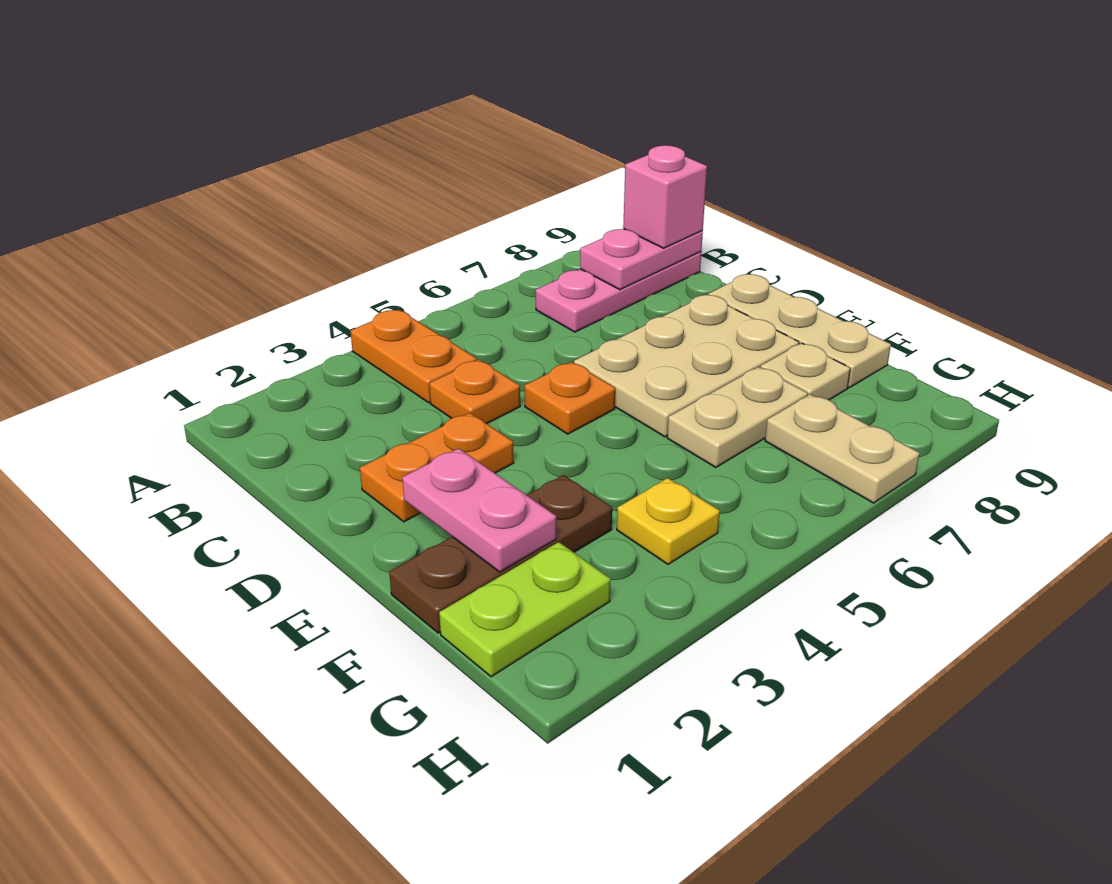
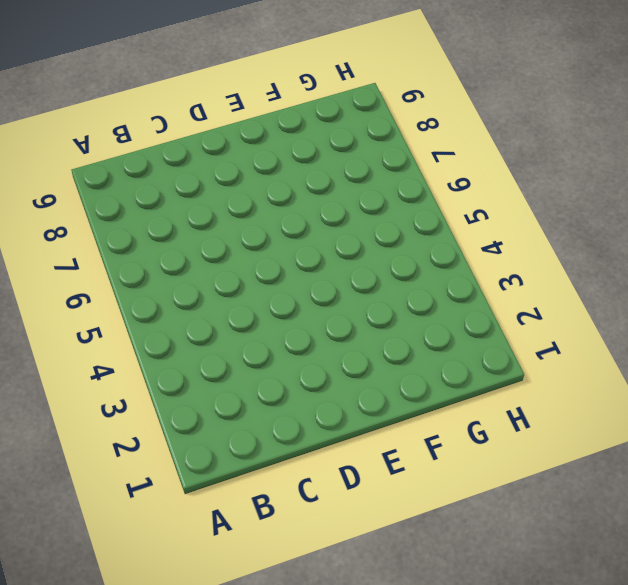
none -> orange 1x2 plate [351,310,477,403]
none -> pink 1x3 plate [536,252,701,332]
none -> orange 1x1 plate [430,360,520,424]

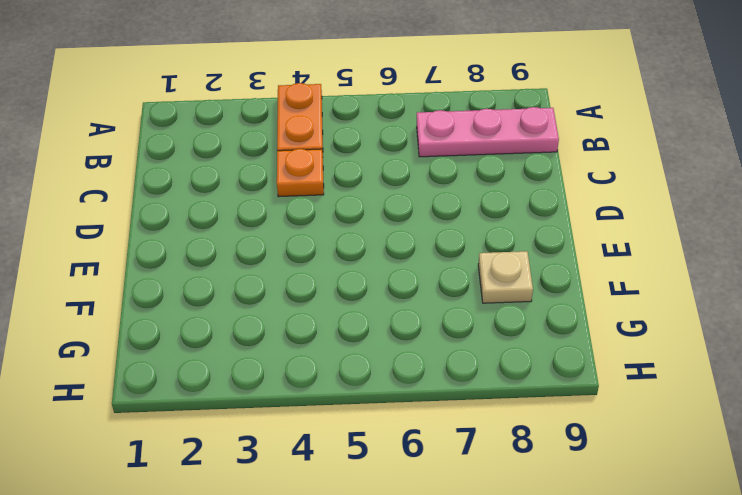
none -> orange 1x2 plate [360,413,514,522]
none -> orange 1x1 plate [524,362,615,434]
none -> tan 2x3 plate [574,295,799,437]

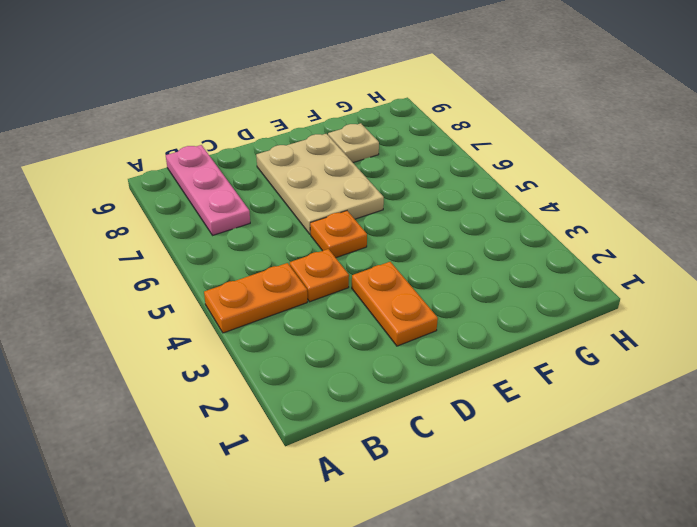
none -> tan 1x3 plate [708,274,891,388]
none -> brown 1x3 plate [389,475,612,633]
none -> tan 1x2 plate [667,367,808,468]

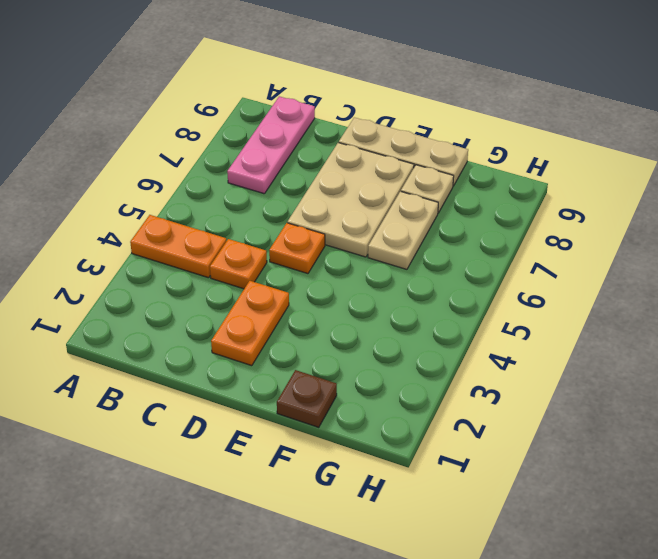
brown 1x1 plate [277,370,337,427] -> brown 1x3 plate [389,475,612,633]
none -> lime 1x2 plate [439,542,611,677]
none -> yellow 1x1 plate [617,478,720,564]
none -> tan 1x2 plate [765,394,920,503]

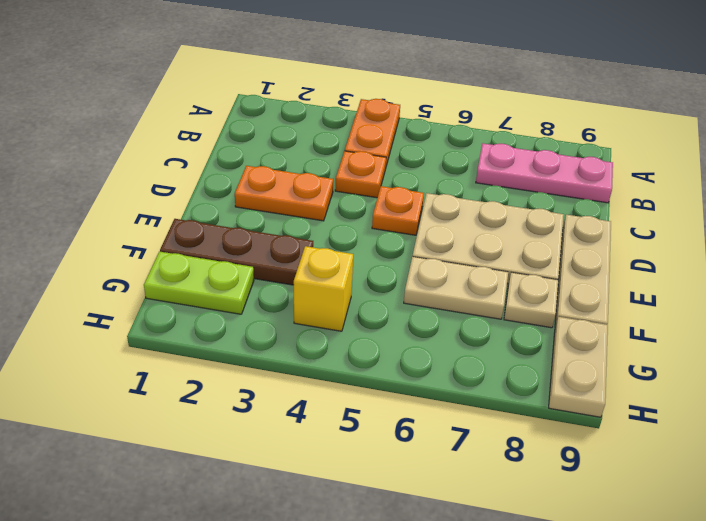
yellow 1x1 brick [294,246,353,331] -> yellow 1x1 plate [617,478,720,564]
tan 1x2 plate [549,317,608,417] -> tan 1x2 plate moved to [765,394,920,503]
none -> pink 1x2 plate [580,229,703,290]
none -> pink 1x2 plate [402,448,556,572]
none -> pink 1x1 brick [623,145,707,248]

